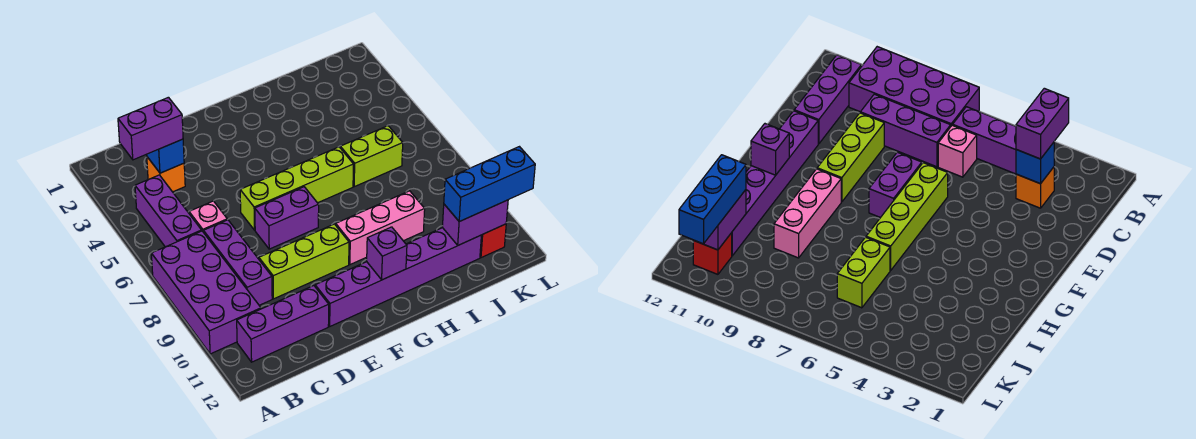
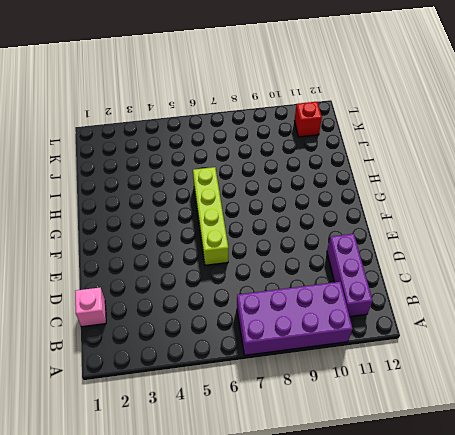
pink 1x1 brick [75,288,106,327] -> pink 1x1 brick moved to [189,201,227,232]
none -> purple 1x3 brick [135,175,202,247]
none -> orange 1x1 brick [147,157,185,192]
none -> purple 1x3 brick [204,220,272,305]

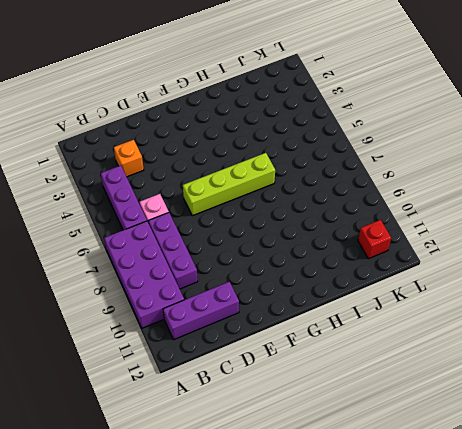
none -> lime 1x3 brick [259,224,349,299]
none -> purple 1x2 brick [255,187,319,249]
none -> purple 1x6 brick [315,228,481,326]

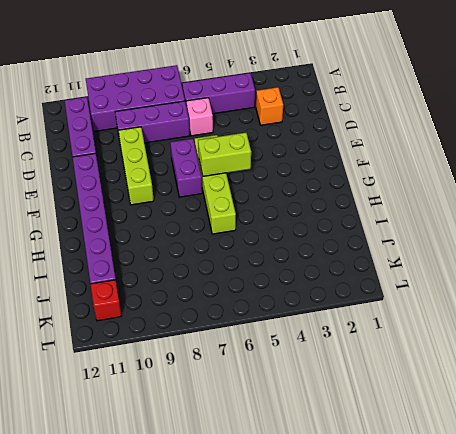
lime 1x2 brick [198,133,251,176] -> lime 1x2 brick turned to [340,126,403,187]
none -> pink 1x3 brick [336,191,425,265]
none -> blue 1x1 brick [147,139,184,173]
none -> purple 1x1 brick [367,227,407,280]

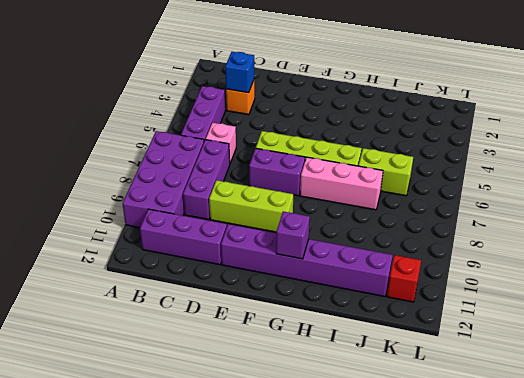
pink 1x3 brick [300,157,383,210] -> pink 1x3 brick moved to [336,191,425,265]
none -> purple 1x2 brick [442,200,508,245]
none -> purple 1x2 brick [118,97,183,160]
none -> blue 1x3 brick [444,147,535,222]

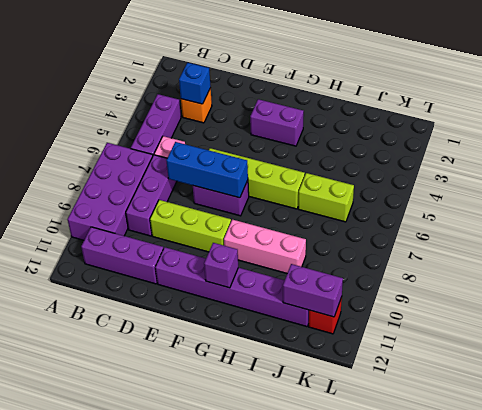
blue 1x3 brick [166,142,248,198] -> blue 1x3 brick moved to [444,147,535,222]
purple 1x2 brick [250,99,304,146] -> purple 1x2 brick moved to [118,97,183,160]

